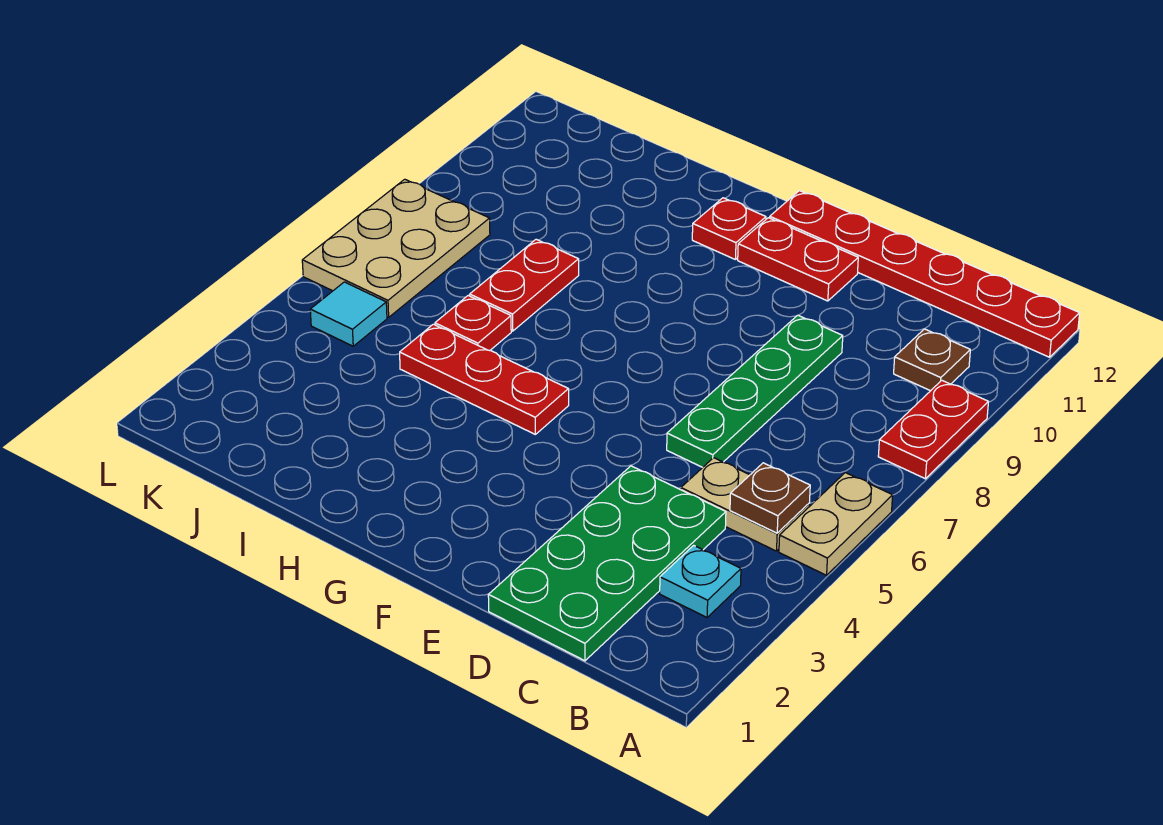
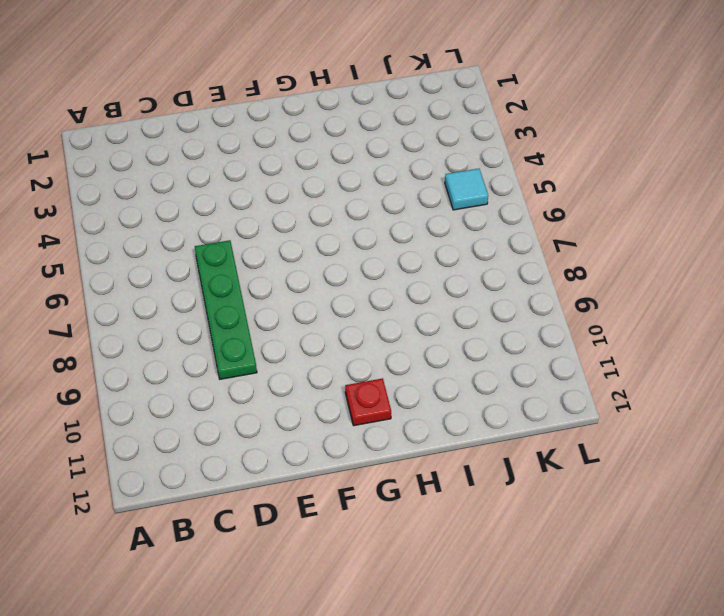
none -> tan 1x2 plate [779,473,893,575]
none -> red 1x2 plate [878,380,988,479]
none -> red 1x6 plate [770,191,1080,357]

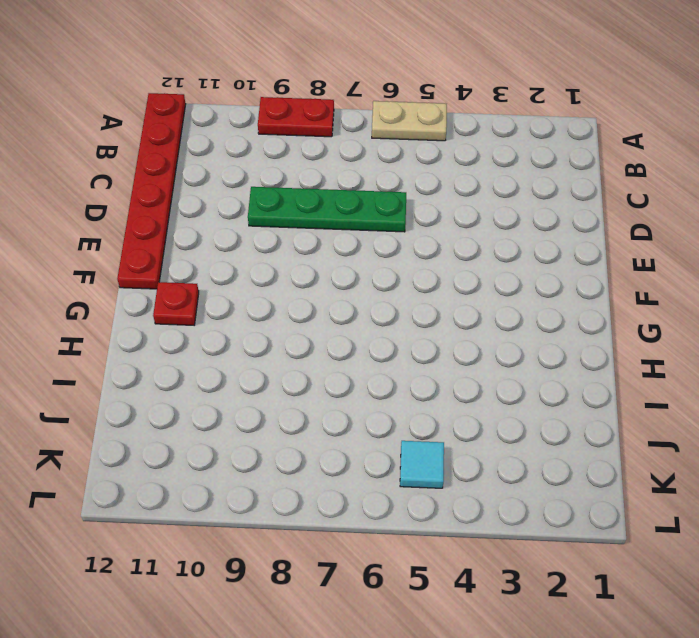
none -> cyan 1x1 plate [660,545,741,617]
none -> tan 1x2 plate [681,458,809,551]
none -> brown 1x1 plate [894,329,970,391]

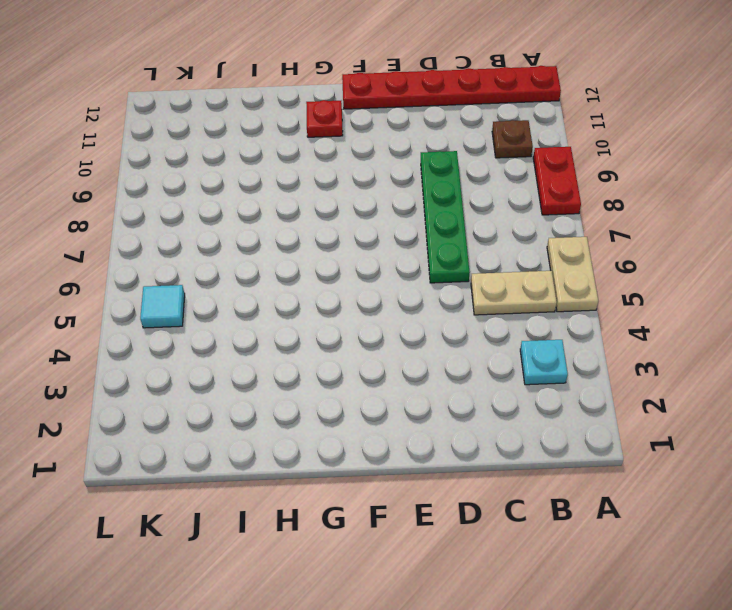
none -> green 2x4 plate [488,466,726,661]
none -> red 1x2 plate [738,218,858,301]
none -> red 1x3 plate [400,324,569,434]

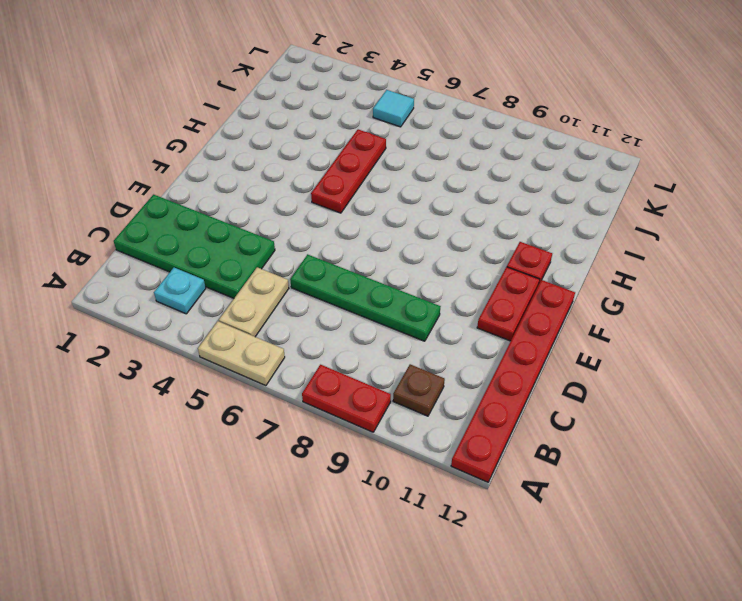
none -> red 1x1 plate [435,296,511,351]
none -> red 1x2 plate [470,239,579,331]
none -> tan 2x3 plate [302,179,490,317]

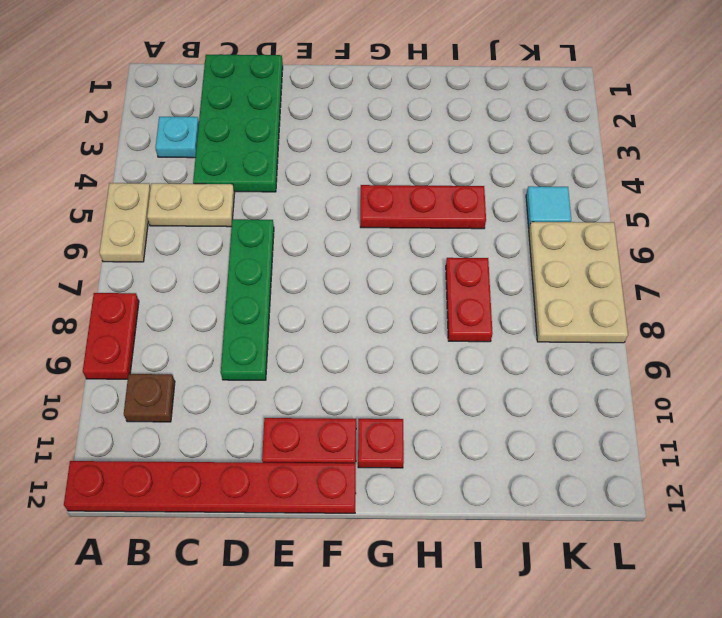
none -> red 1x1 plate [435,296,511,351]
none -> brown 1x1 plate [730,463,810,533]

